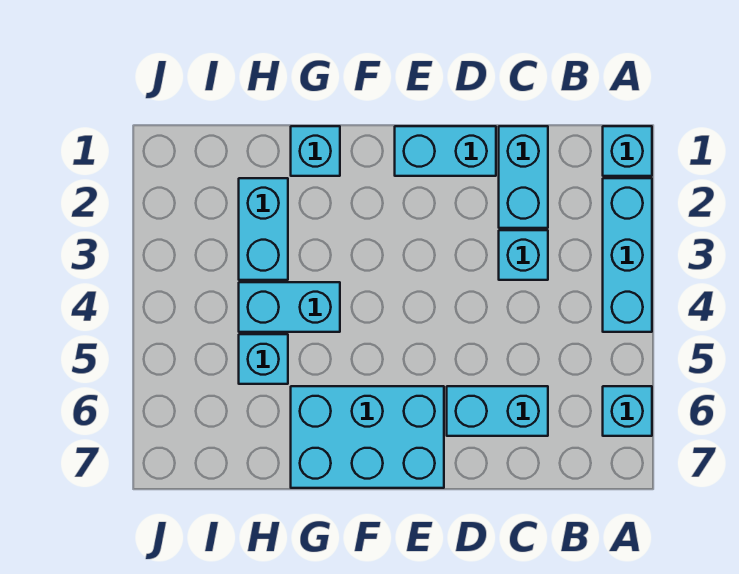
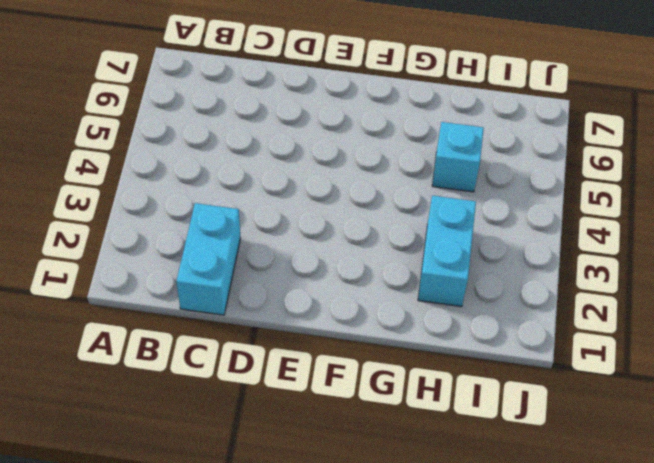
none -> cyan 1x1 brick [603,126,652,176]
none -> cyan 1x3 brick [603,178,652,332]
none -> cyan 1x1 brick [603,386,652,436]

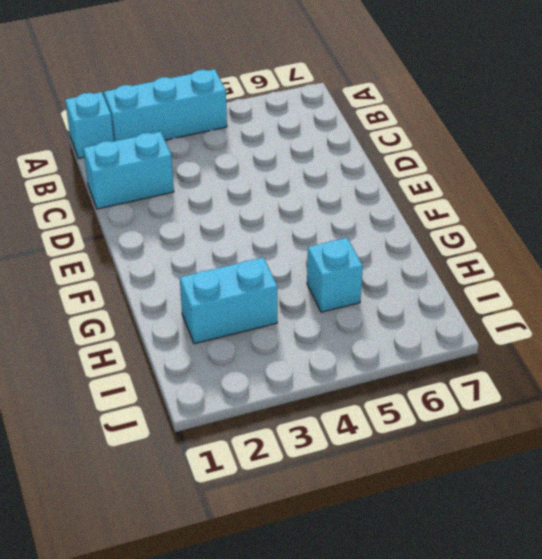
none -> cyan 1x1 brick [603,386,652,436]
none -> cyan 1x1 brick [499,230,548,280]
none -> cyan 1x2 brick [447,386,548,436]

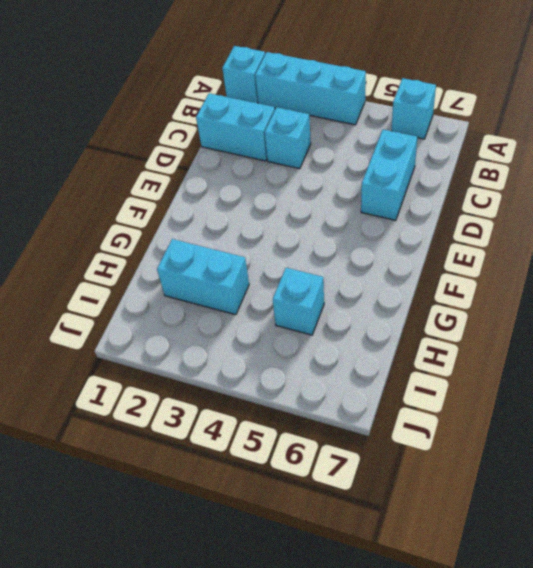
none -> cyan 1x2 brick [395,126,496,176]
none -> cyan 2x3 brick [291,386,444,488]
none -> cyan 1x1 brick [291,126,340,176]

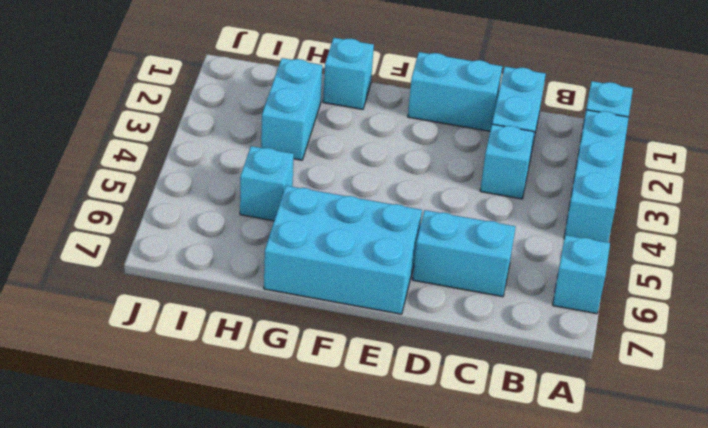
none -> cyan 1x2 brick [239,282,340,332]

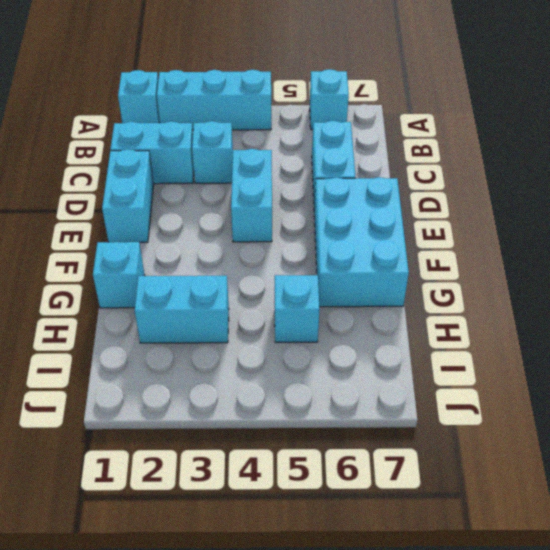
cyan 1x2 brick [231,149,272,242] -> cyan 1x2 brick moved to [239,282,340,332]

